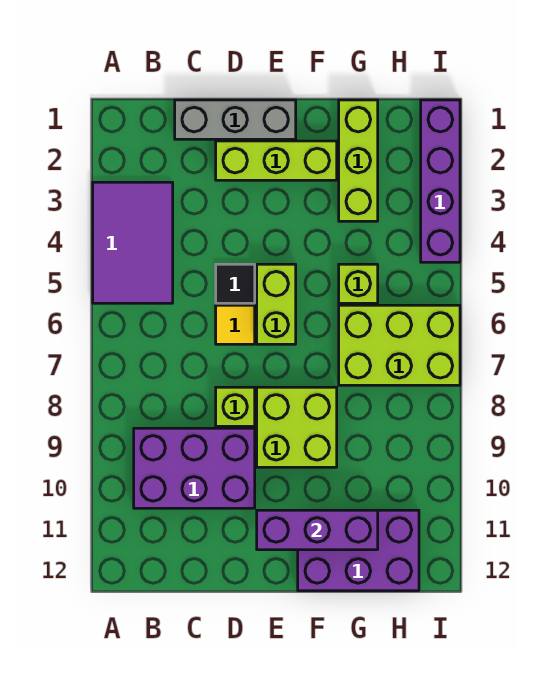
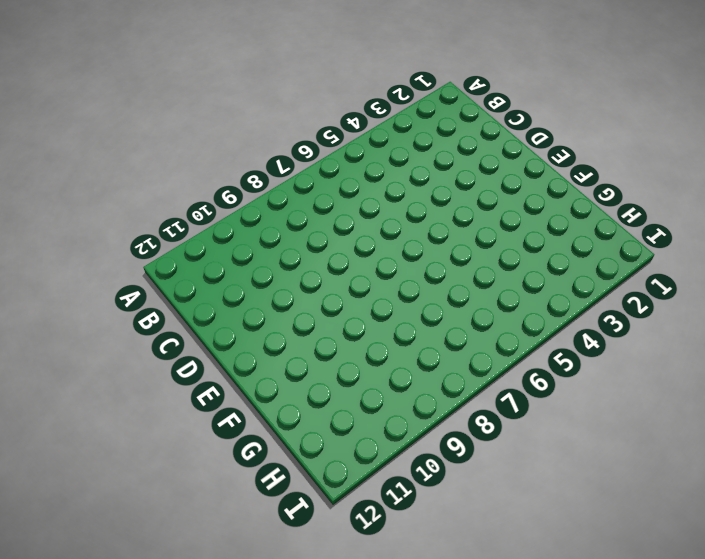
none -> purple 2x3 tile [93,182,173,303]
none -> purple 2x3 brick [134,428,255,508]
none -> grey 1x3 brick [175,100,296,139]

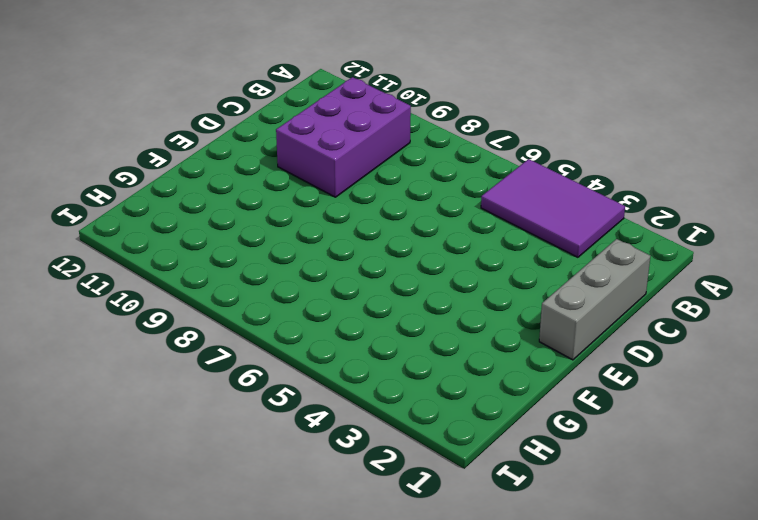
none -> lime 1x3 brick [216,141,337,180]
none -> black 1x1 tile [216,264,255,303]
none -> yellow 1x1 tile [216,305,255,344]

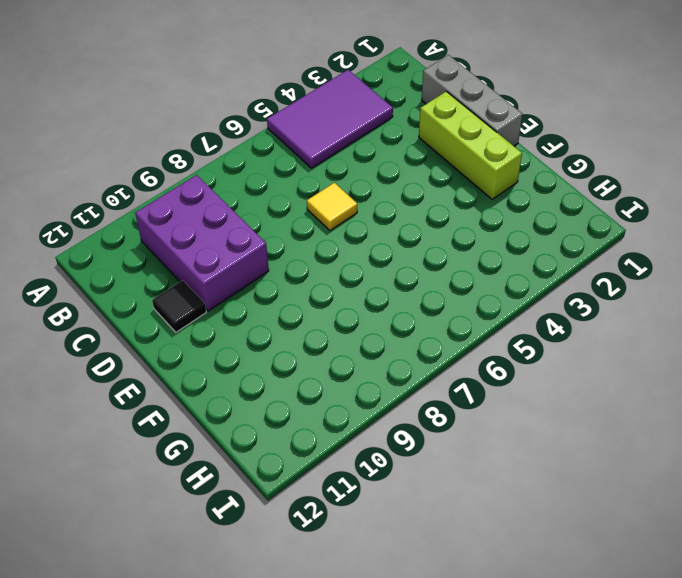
black 1x1 tile [152,280,206,332] -> black 1x1 tile moved to [216,264,255,303]
none -> lime 1x1 brick [216,387,255,426]
none -> lime 1x2 brick [257,264,296,344]
none -> lime 2x2 brick [257,387,337,467]

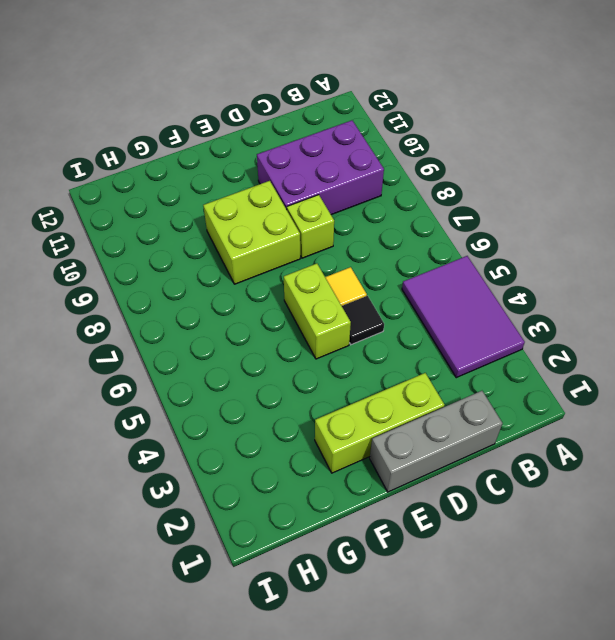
none -> purple 2x3 brick [298,510,419,591]
none -> lime 1x3 brick [339,100,378,221]
none -> lime 1x1 brick [339,264,378,303]

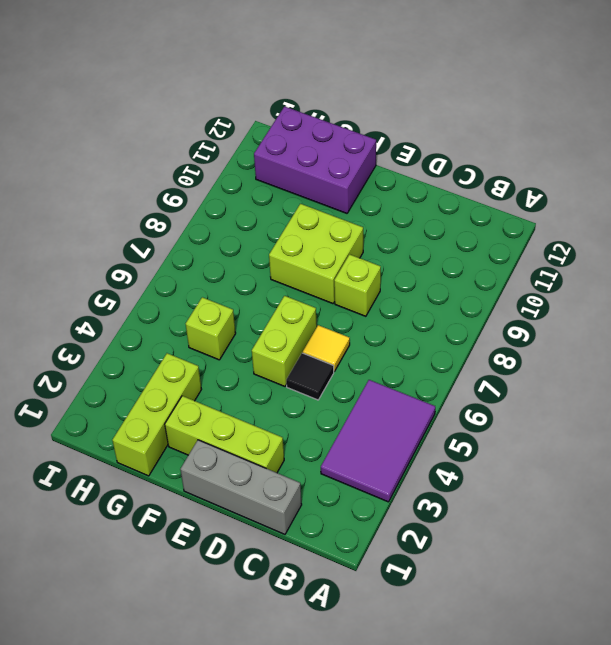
none -> purple 2x3 brick [134,428,255,508]
none -> lime 2x3 brick [339,305,460,385]
none -> purple 1x4 brick [421,100,460,262]

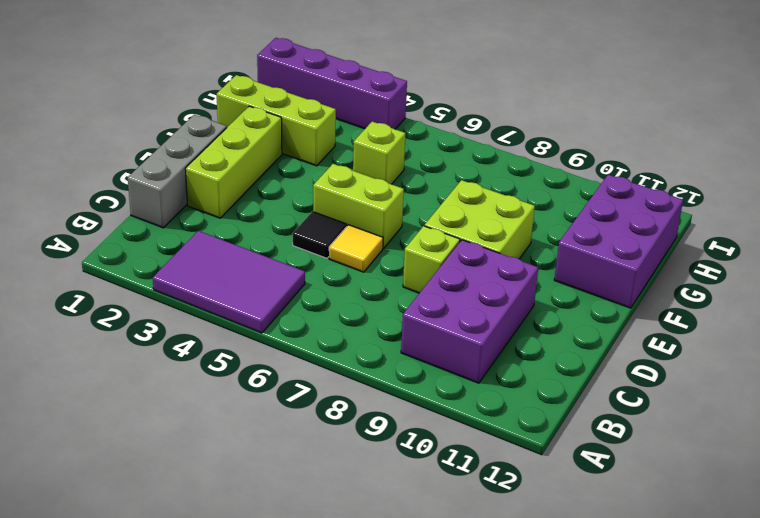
none -> lime 2x3 brick [339,305,460,385]
none -> purple 1x3 brick [257,510,378,550]

